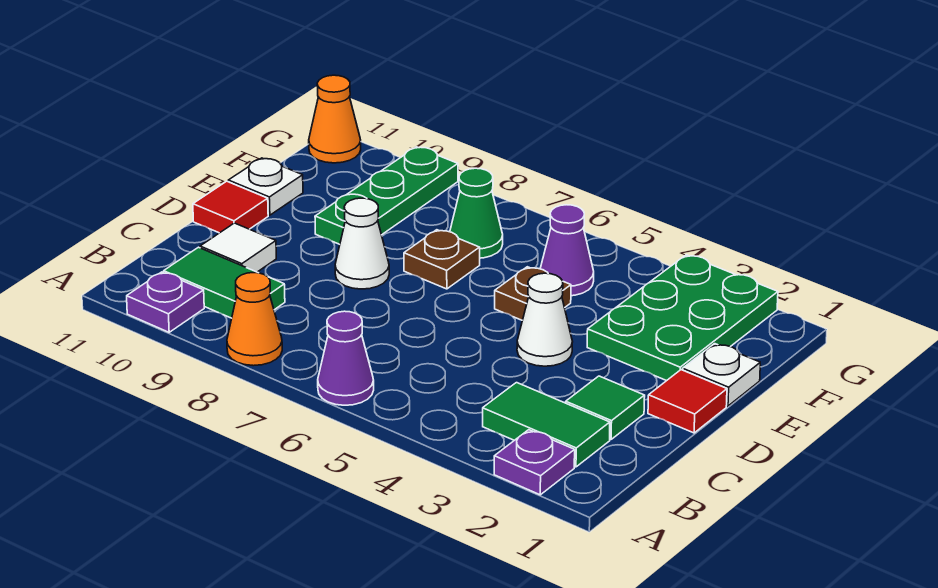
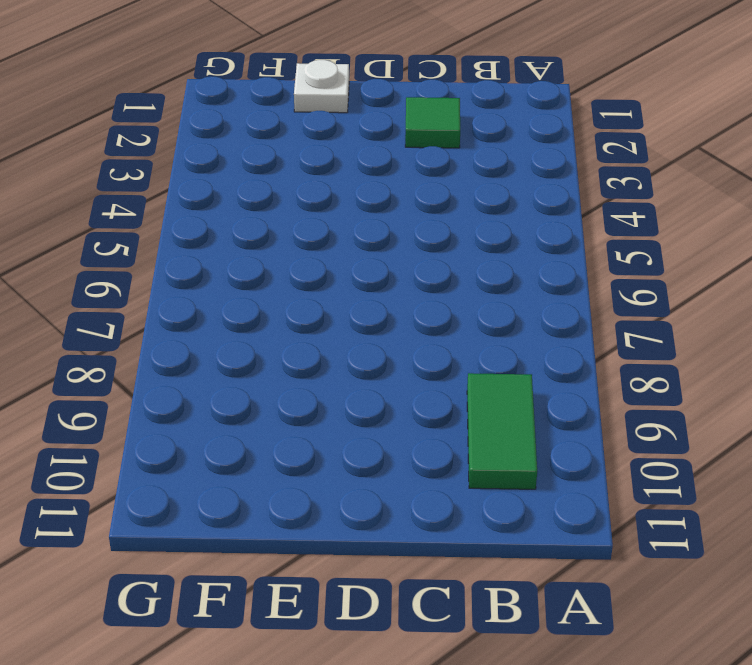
none -> purple 1x1 plate [494,430,575,495]
none -> purple 1x1 cone [318,311,374,405]
none -> orange 1x1 cone [227,273,282,366]

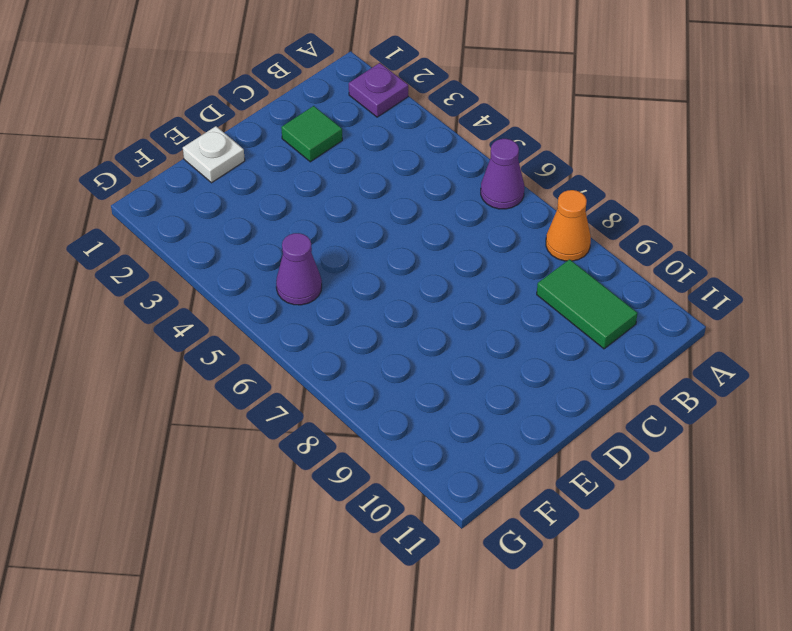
none -> purple 1x1 plate [127,272,204,332]
none -> green 1x2 tile [483,383,610,467]
none -> white 1x1 tile [200,223,276,272]

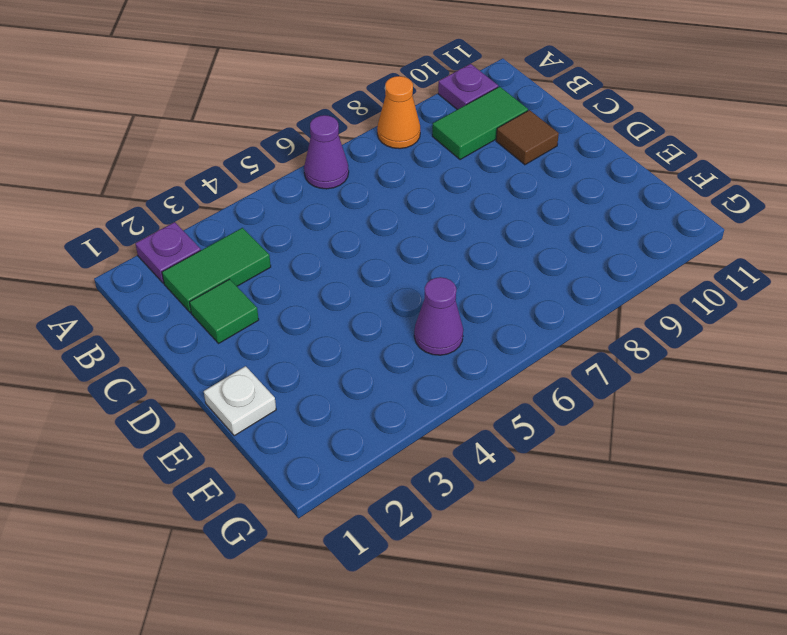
brown 1x1 tile [496,110,559,165] -> white 1x1 tile [200,223,276,272]
none -> red 1x1 tile [648,370,727,433]
none -> white 1x1 cone [517,273,573,366]
none -> white 1x1 cone [335,198,389,289]

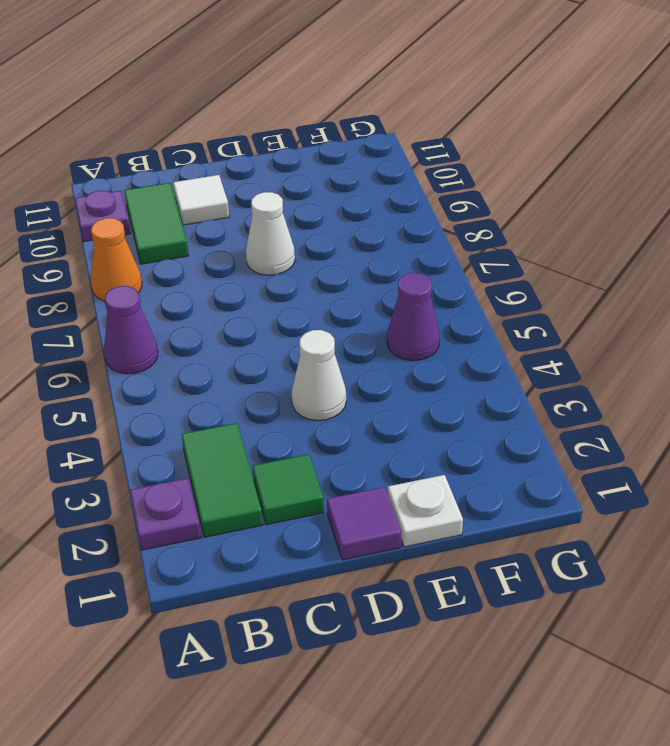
purple 1x1 tile [327,487,401,560] -> red 1x1 tile [648,370,727,433]
none -> red 1x1 tile [193,181,268,233]
none -> green 2x3 plate [587,255,778,381]
none -> brown 1x1 plate [495,267,571,320]

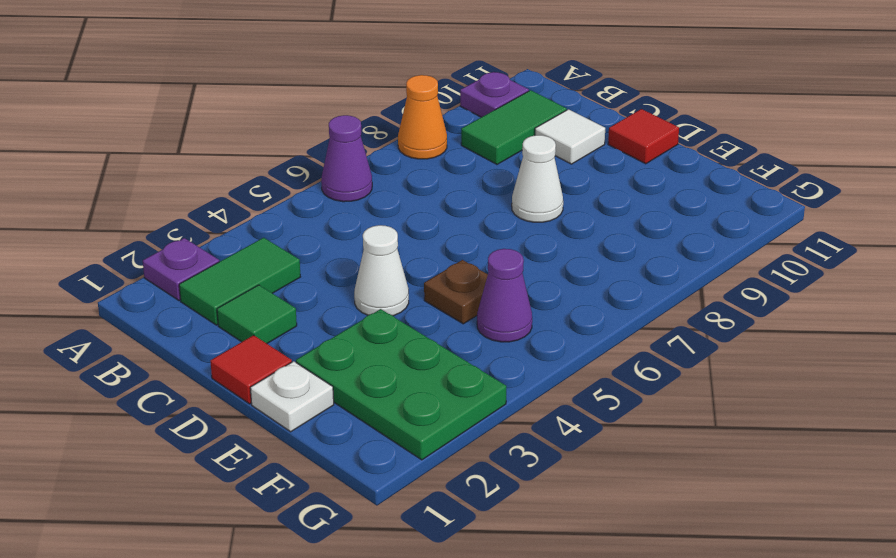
none -> brown 1x1 plate [404,230,480,289]
none -> green 1x3 plate [315,147,458,244]
none -> white 1x1 plate [228,158,303,215]

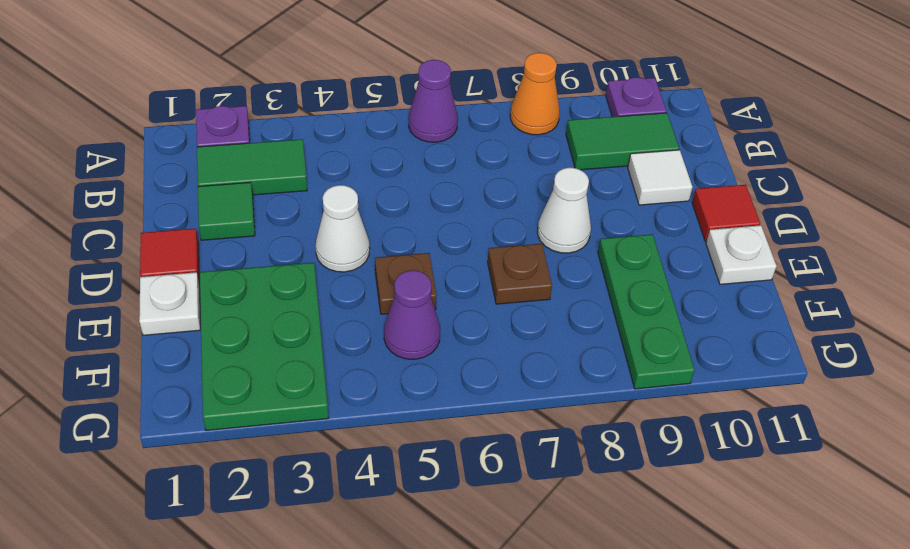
none -> green 1x1 cone [450,168,503,258]
none -> orange 1x1 cone [309,75,361,163]

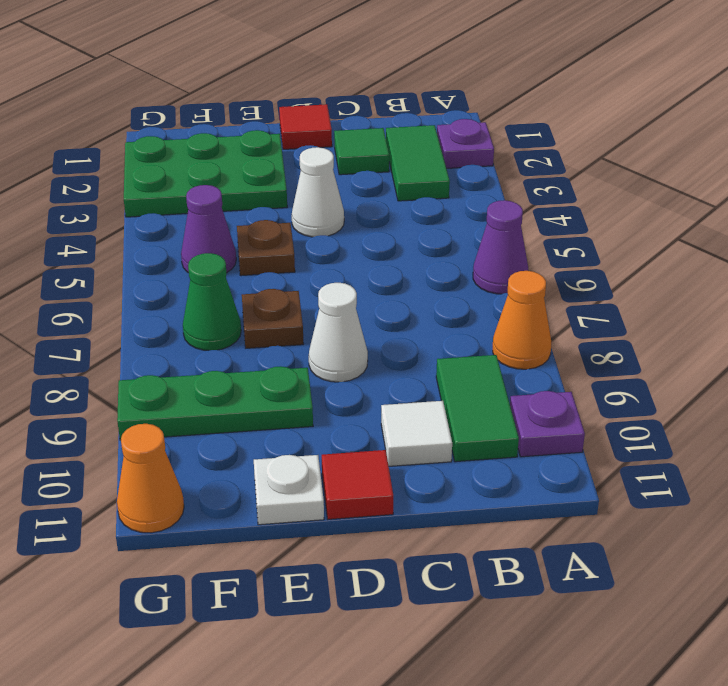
none -> white 1x1 plate [683,344,760,406]

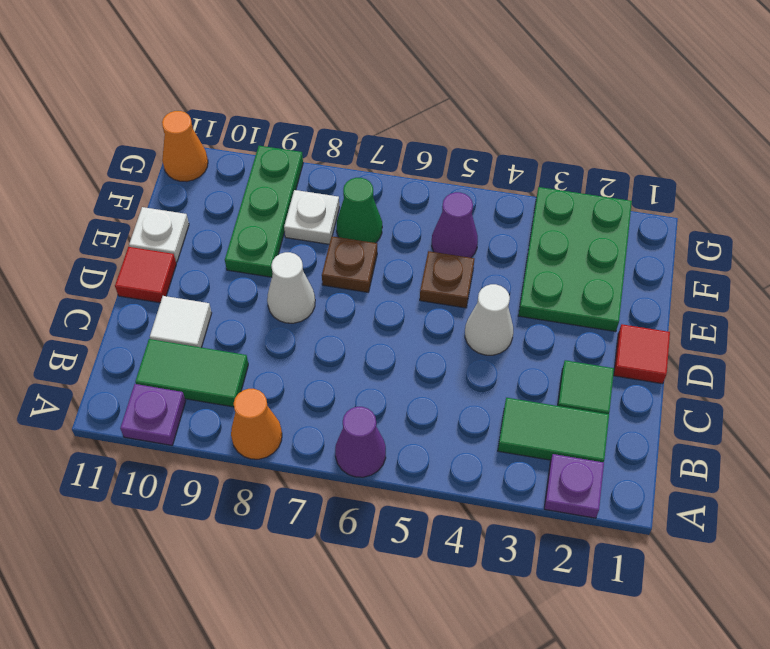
white 1x1 plate [284,190,339,244] -> white 1x1 plate moved to [683,344,760,406]

